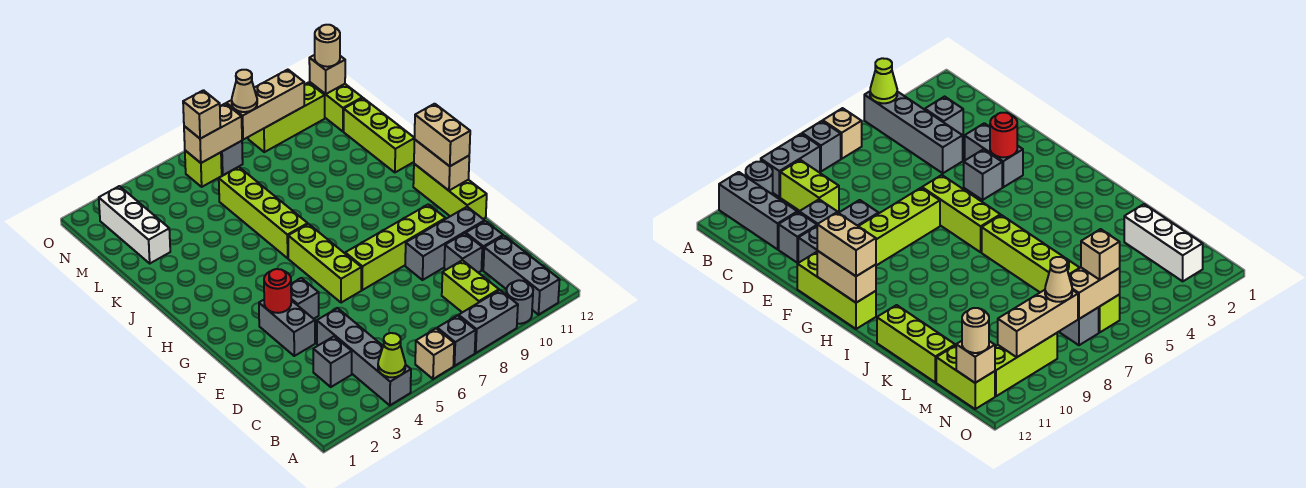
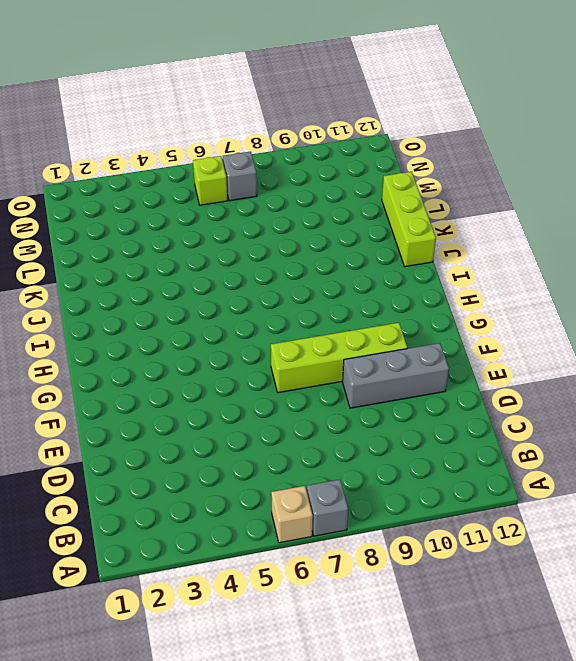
none -> grey 1x4 brick [317,308,411,405]
none -> grey 1x2 brick [459,290,518,353]
none -> grey 1x1 round brick [506,280,533,324]
none -> grey 1x3 brick [483,236,560,315]

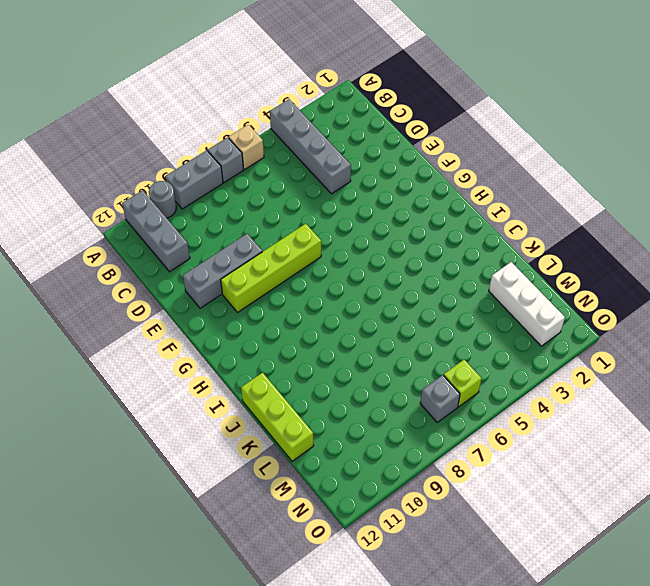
none -> lime 1x2 brick [442,260,499,312]
none -> grey 1x1 brick [313,336,352,387]
none -> grey 1x1 brick [444,233,482,273]
none -> grey 1x1 brick [466,221,503,270]

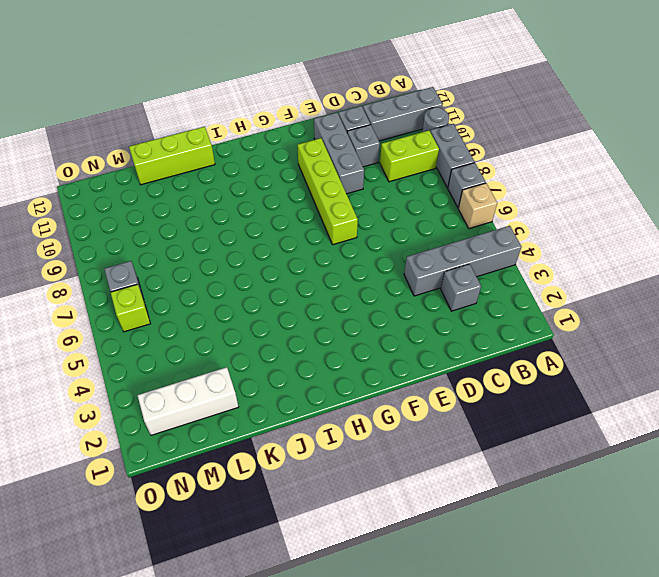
none -> grey 1x2 brick [259,300,315,356]
none -> grey 1x1 brick [291,278,319,319]
none -> lime 1x3 brick [288,224,361,303]
none -> lime 1x3 brick [413,164,487,219]

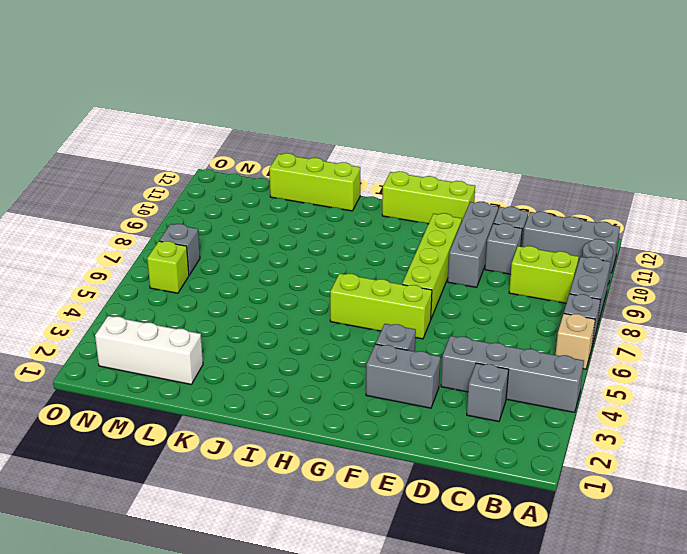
none -> lime 1x4 brick [219,167,308,258]
none -> lime 1x2 brick [310,82,362,131]
none -> lime 1x3 brick [248,83,325,152]
none -> lime 1x1 cone [378,333,405,377]

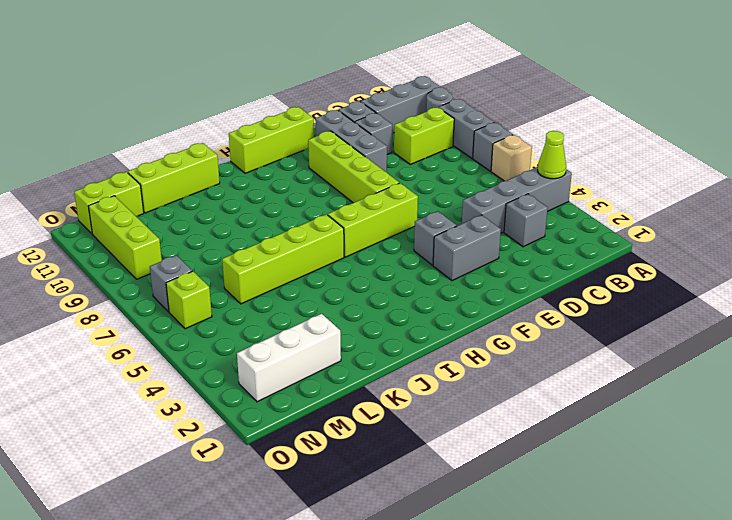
none -> red 1x1 round brick [264,269,291,313]
none -> tan 1x2 brick [414,140,469,191]
none -> tan 1x2 brick [184,103,242,163]
none -> tan 1x3 brick [226,70,304,140]

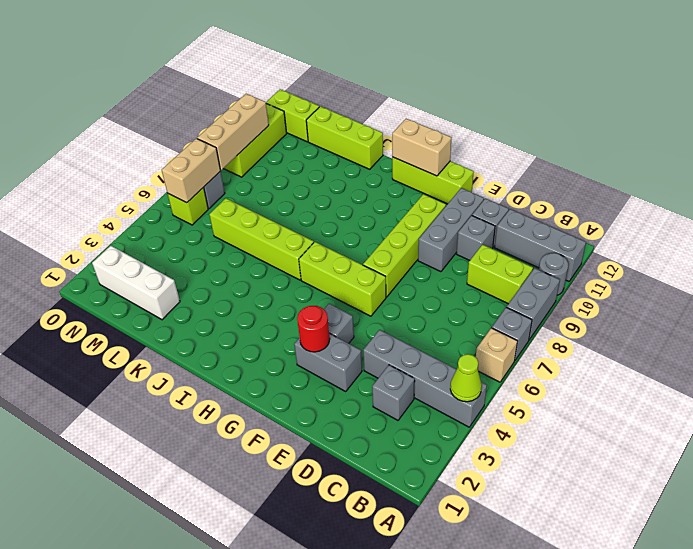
none -> tan 1x1 brick [309,55,345,94]
none -> tan 1x2 brick [415,104,470,166]
none -> tan 1x1 brick [183,90,220,139]
none -> tan 1x1 cone [232,70,257,112]

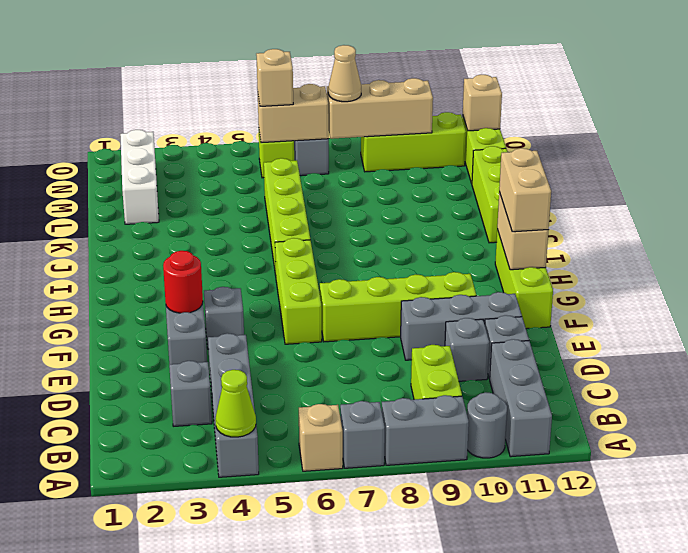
none -> tan 1x1 round brick [315,25,340,67]

